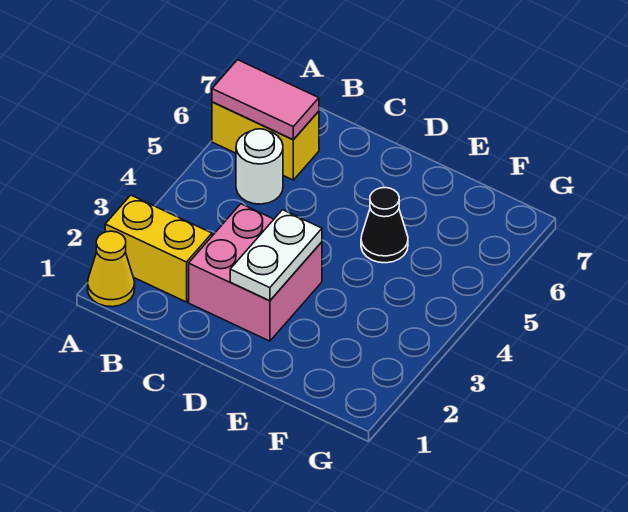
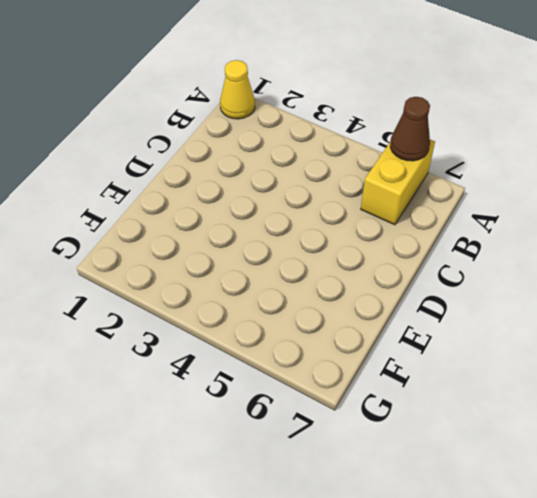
brown 1x1 cone [390,97,430,161] -> pink 1x2 tile [212,60,319,140]
none -> yellow 1x2 brick [105,195,212,302]
none -> white 1x1 round brick [236,129,283,204]

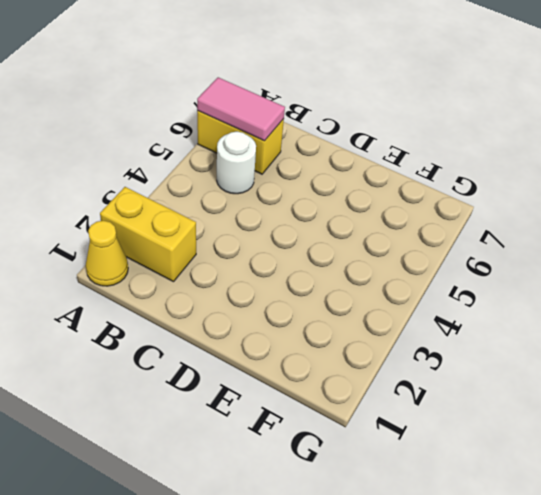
none -> pink 2x2 brick [189,204,322,341]
none -> black 1x1 cone [361,188,408,263]

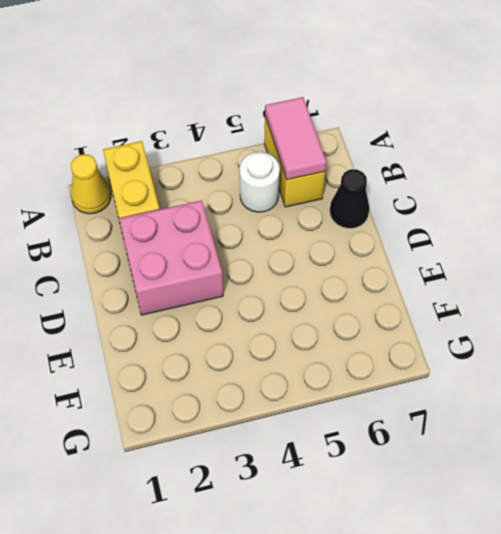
black 1x1 cone [330,169,370,228] -> black 1x1 cone moved to [361,188,408,263]
none -> white 1x2 plate [230,210,322,301]

